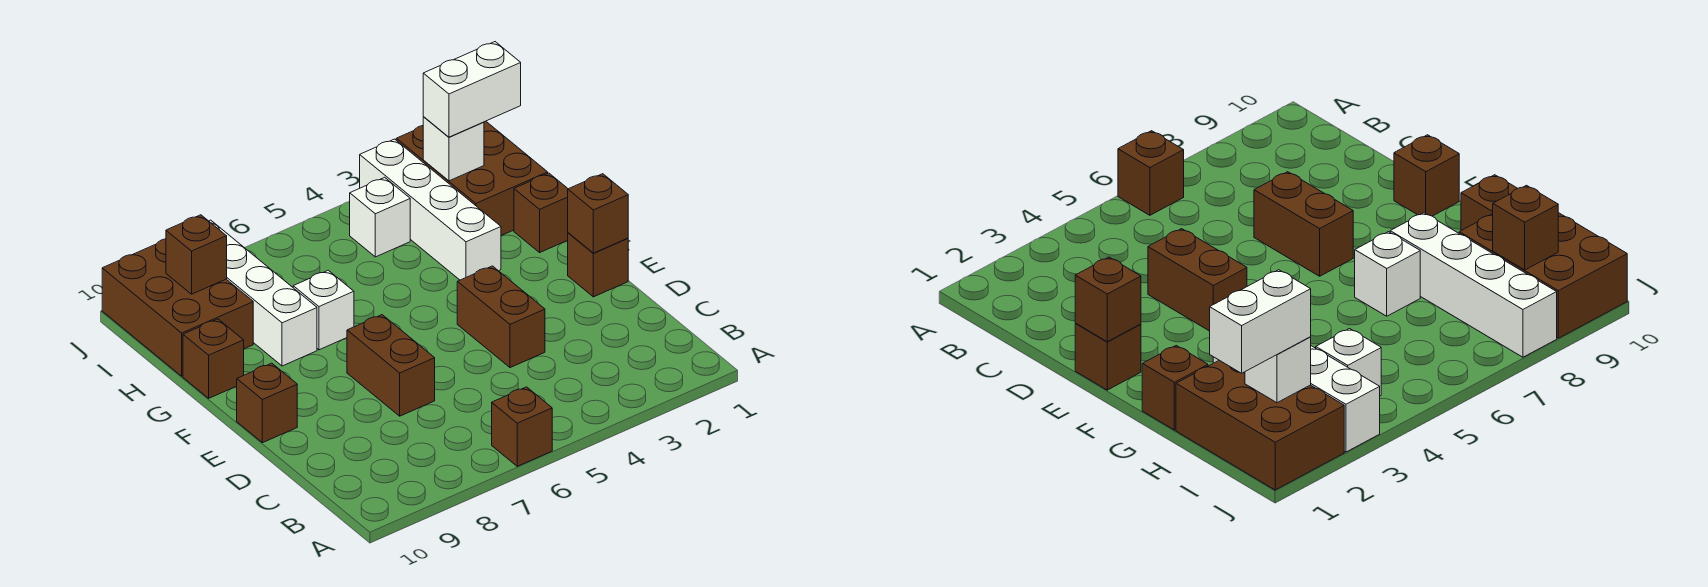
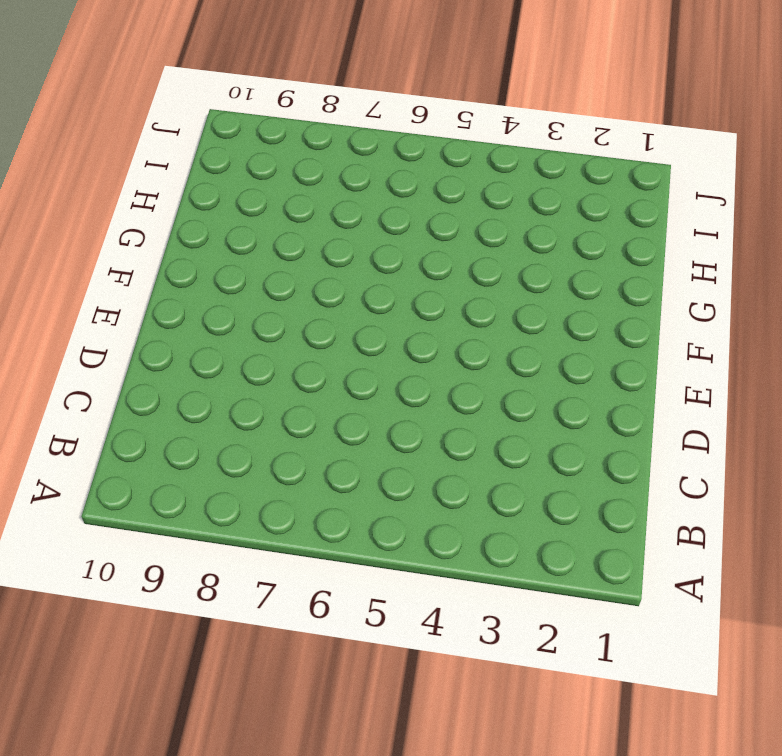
none -> brown 1x1 brick [492,387,552,466]
none -> brown 1x2 brick [457,266,545,368]
none -> brown 1x2 brick [347,315,435,416]

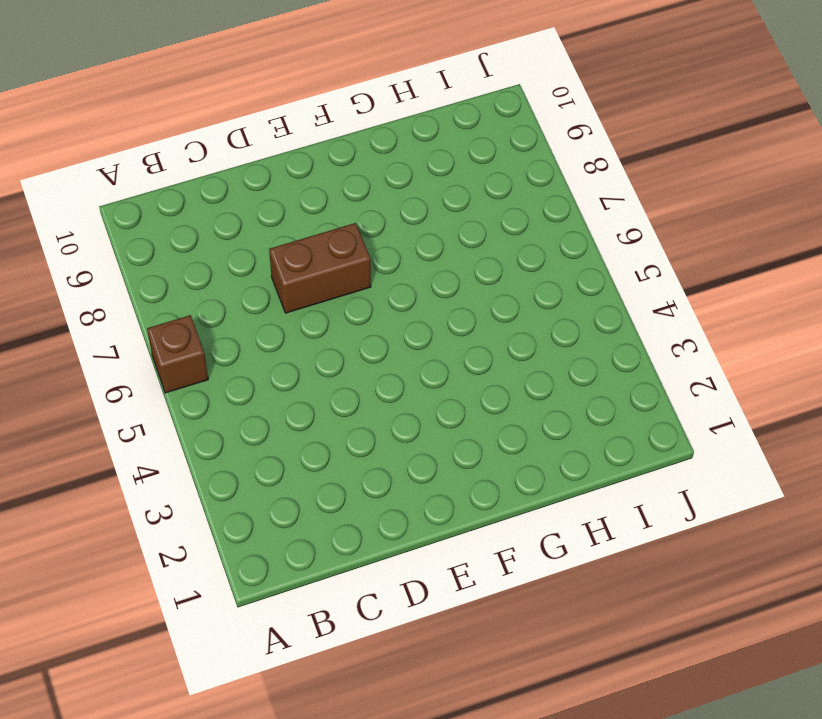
none -> brown 1x2 brick [457,266,545,368]
none -> brown 1x1 brick [568,233,628,297]
none -> brown 1x1 brick [237,363,297,443]

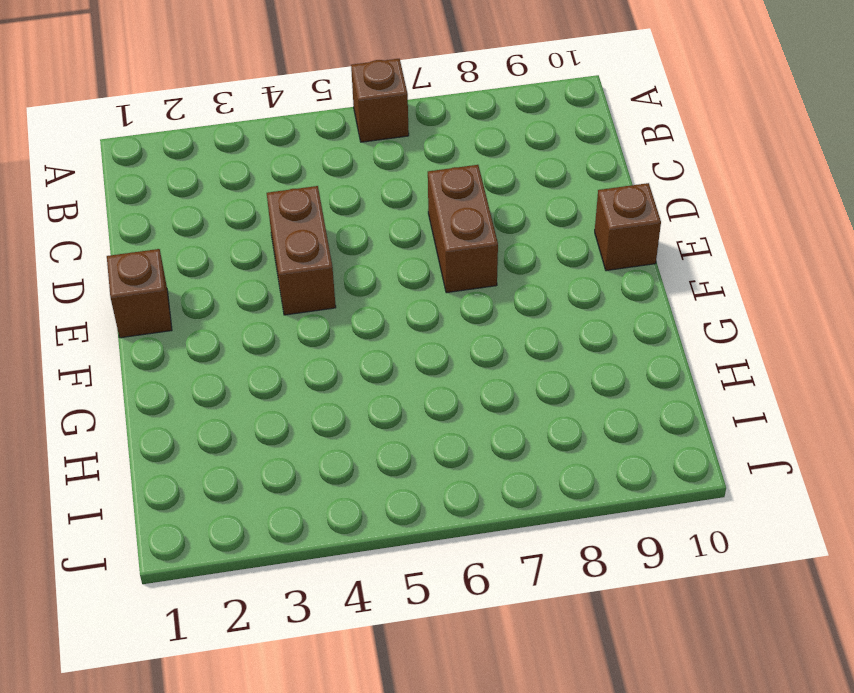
none -> brown 1x1 brick [514,173,568,252]
none -> white 1x4 brick [360,139,501,280]
none -> white 1x1 brick [293,270,354,350]

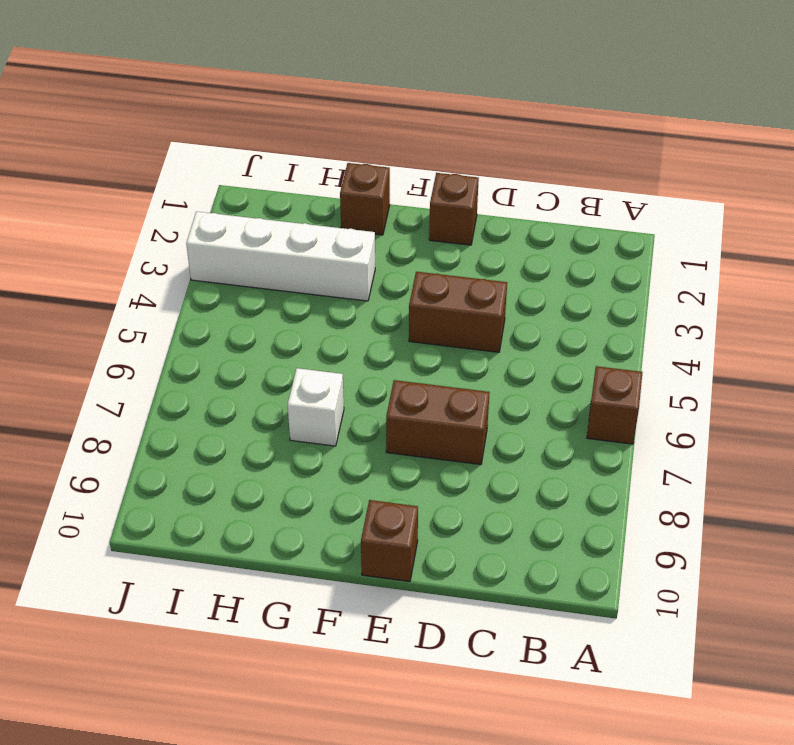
none -> white 1x4 brick [209,220,317,366]
none -> brown 1x1 brick [183,319,244,398]
none -> brown 2x3 brick [396,121,548,236]

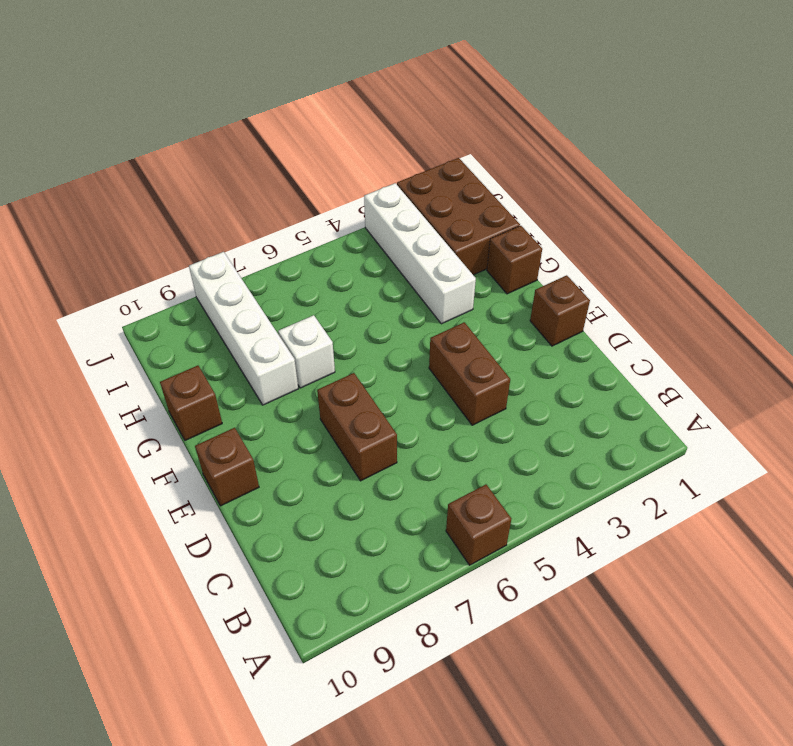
none -> brown 2x3 brick [102,239,253,376]
none -> white 1x1 brick [349,177,410,257]
none -> brown 1x1 brick [568,174,628,253]

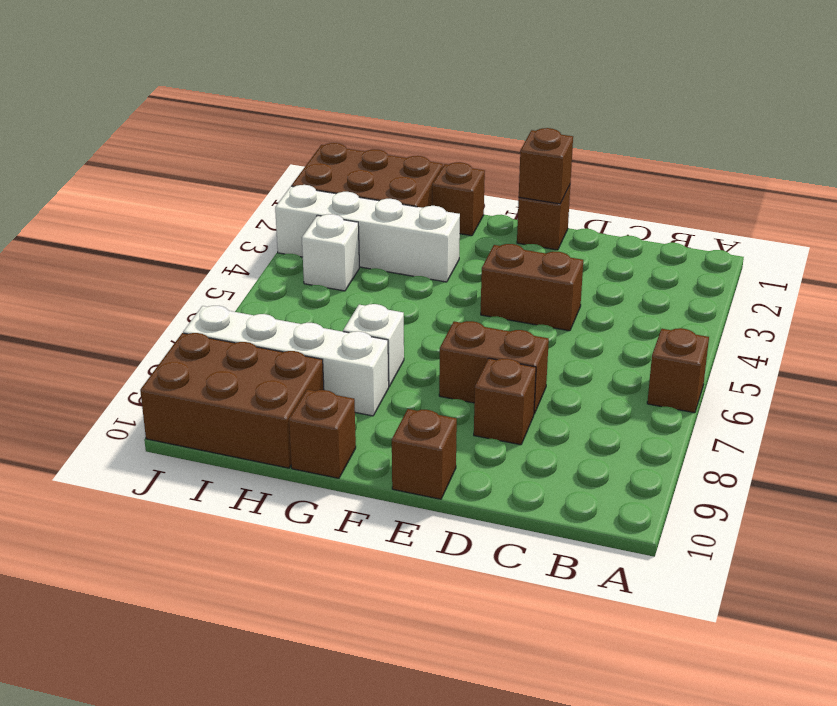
brown 1x1 brick [474,358,536,445] -> brown 1x1 brick moved to [166,215,227,294]
none -> white 1x1 brick [423,117,484,181]
none -> white 1x2 brick [423,42,521,137]

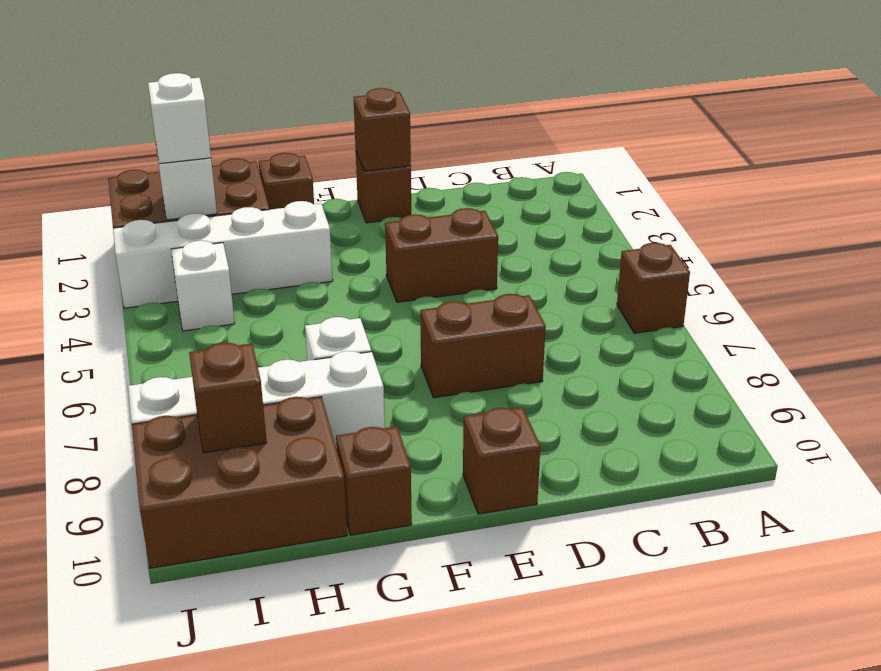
white 1x1 brick [148,73,211,164] -> white 1x2 brick [423,42,521,137]

